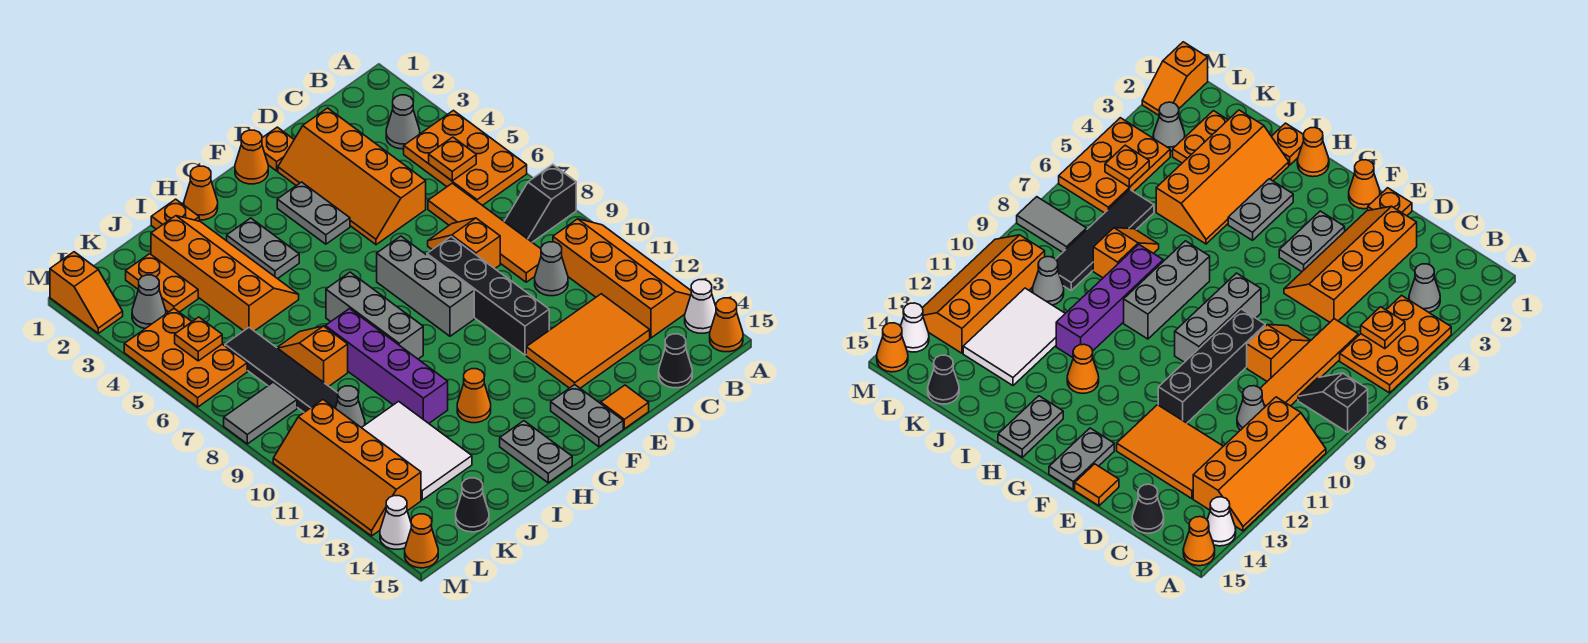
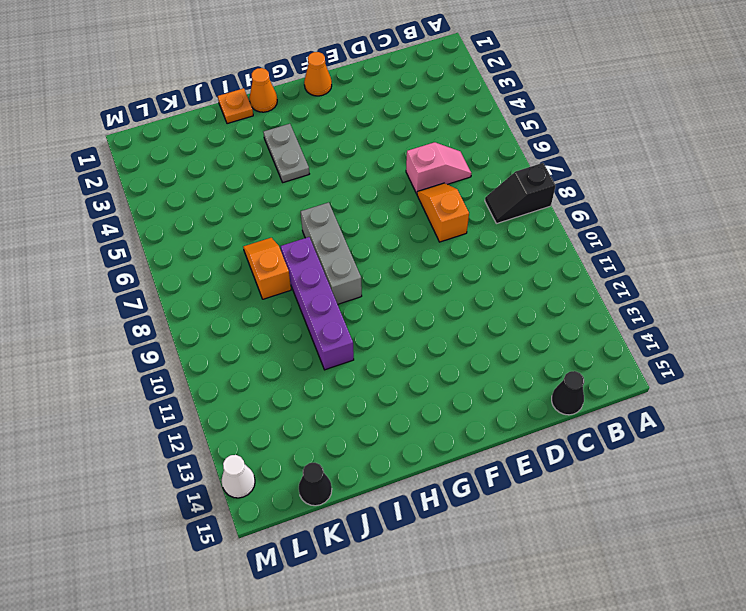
pink 1x2 slope [406,142,471,194] -> orange 1x4 tile [428,183,541,282]
none -> orange 2x3 plate [404,110,527,206]
none -> orange 2x4 slope [553,219,691,338]
none -> white 1x1 cone [685,280,716,333]
none -> orange 1x1 cone [710,298,743,352]

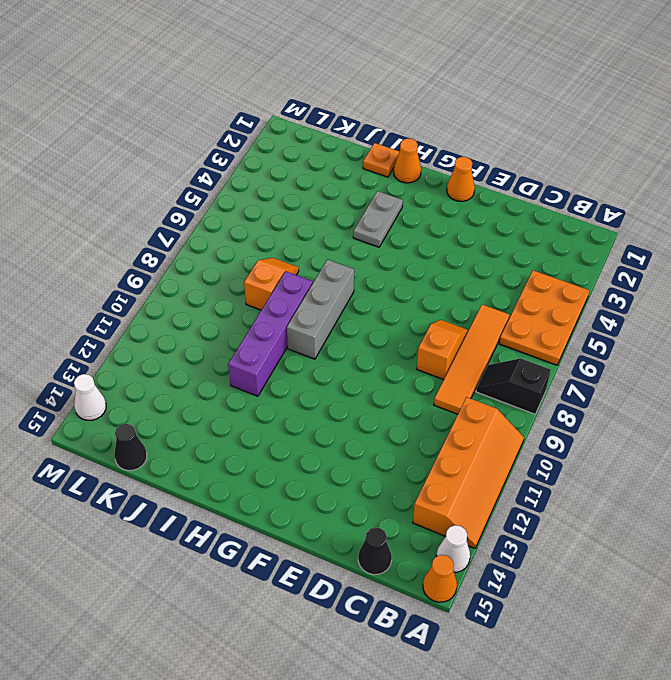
none -> grey 1x1 cone [386,95,420,149]
none -> grey 1x1 cone [535,242,568,296]
none -> orange 2x3 tile [526,294,650,388]
none -> orange 2x4 slope [278,108,426,245]

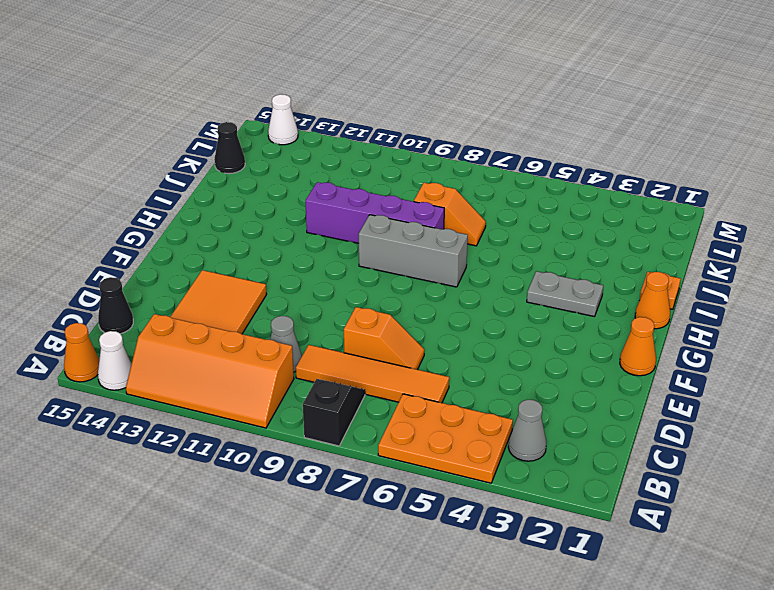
none -> orange 2x4 slope [278,108,426,245]
none -> orange 1x1 plate [262,127,294,171]
none -> black 1x4 brick [427,237,549,355]
none -> orange 1x1 tile [601,385,649,429]

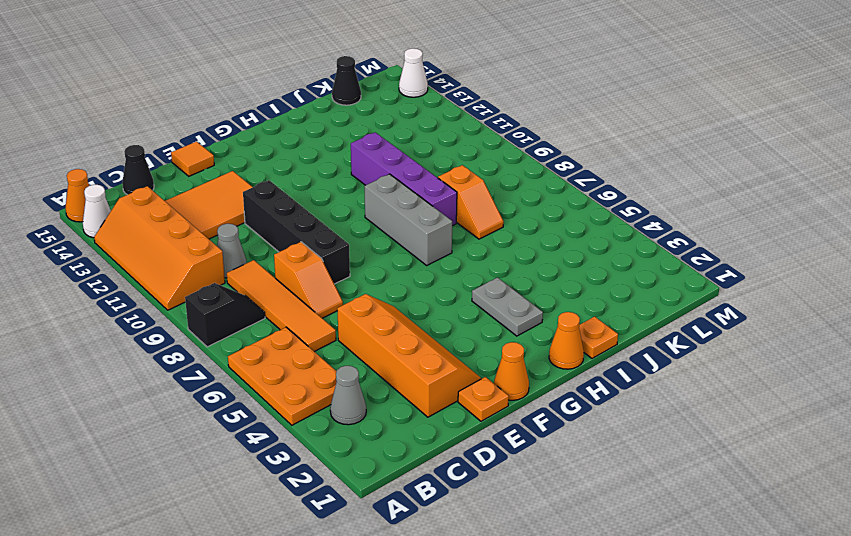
none -> grey 1x2 plate [277,182,350,244]
none -> grey 1x3 brick [377,236,474,336]
none -> grey 1x2 plate [551,385,623,447]
none -> orange 1x1 cone [457,369,491,423]

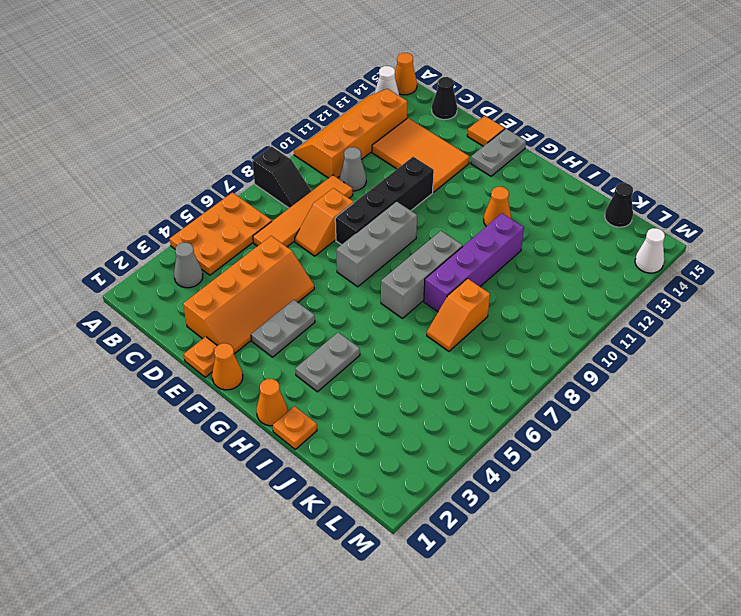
none -> grey 1x2 plate [500,421,572,483]
none -> orange 2x4 slope [151,216,299,331]
none -> white 2x3 tile [362,401,472,500]
none -> orange 1x2 plate [126,254,198,312]

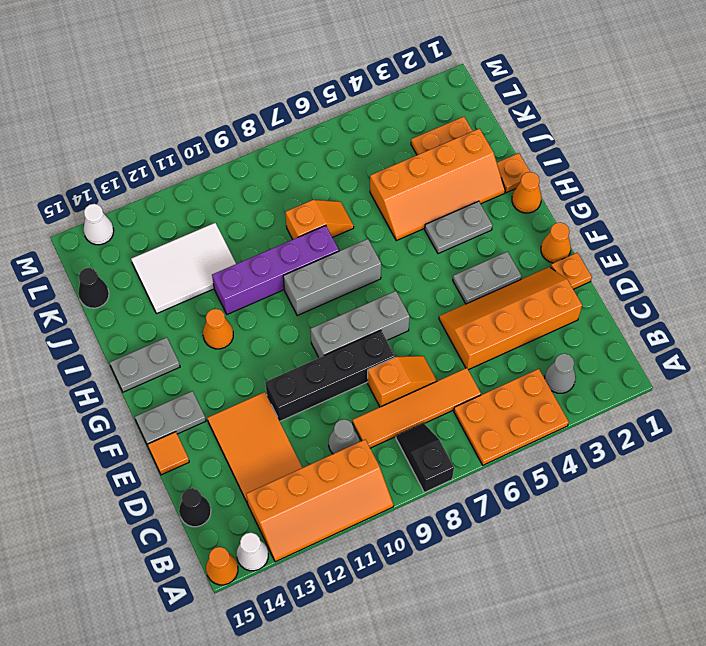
none -> black 1x4 tile [225,328,338,412]
none -> grey 1x1 cone [335,386,365,428]
none -> grey 1x1 cone [132,275,166,329]
none -> orange 2x3 plate [124,309,247,407]

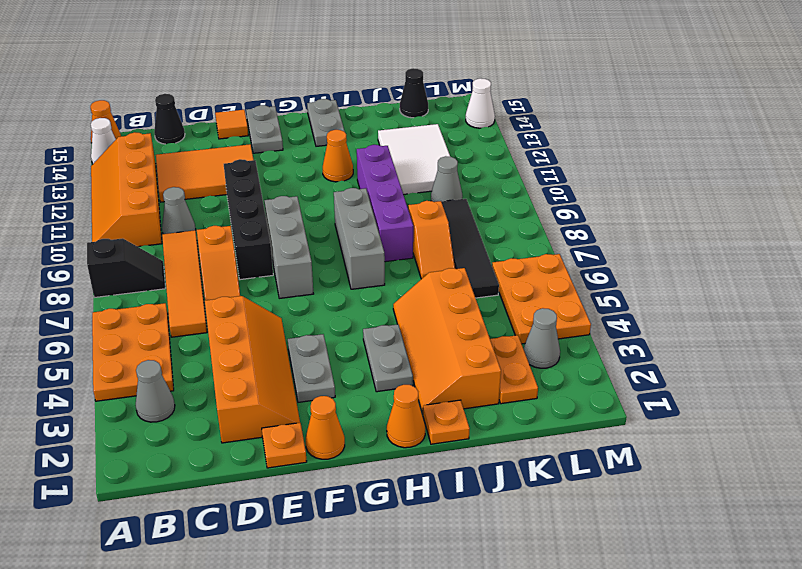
none -> grey 1x2 tile [224,382,297,444]
none -> orange 2x4 slope [273,400,421,536]
none -> orange 1x2 slope [50,252,123,333]
none -> orange 1x1 cone [405,514,438,568]

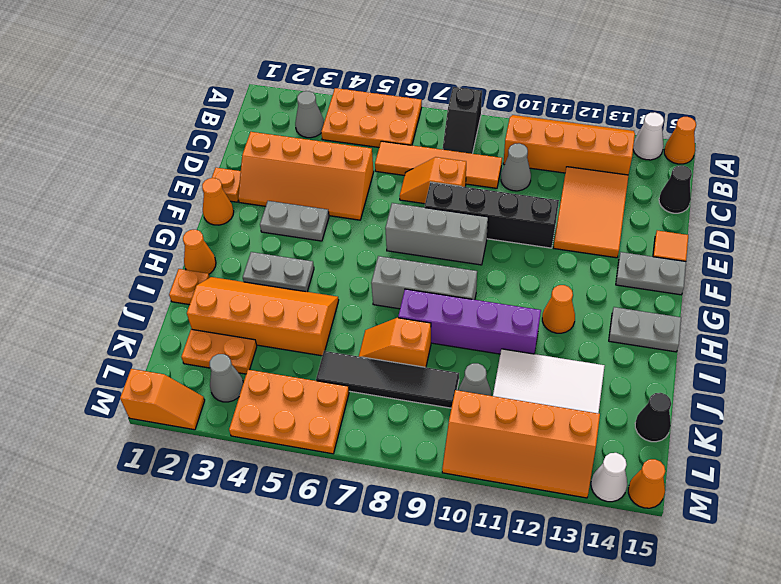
none -> grey 1x2 tile [224,382,297,444]
none -> orange 1x1 plate [429,137,476,181]
none -> orange 1x1 plate [175,317,222,361]

